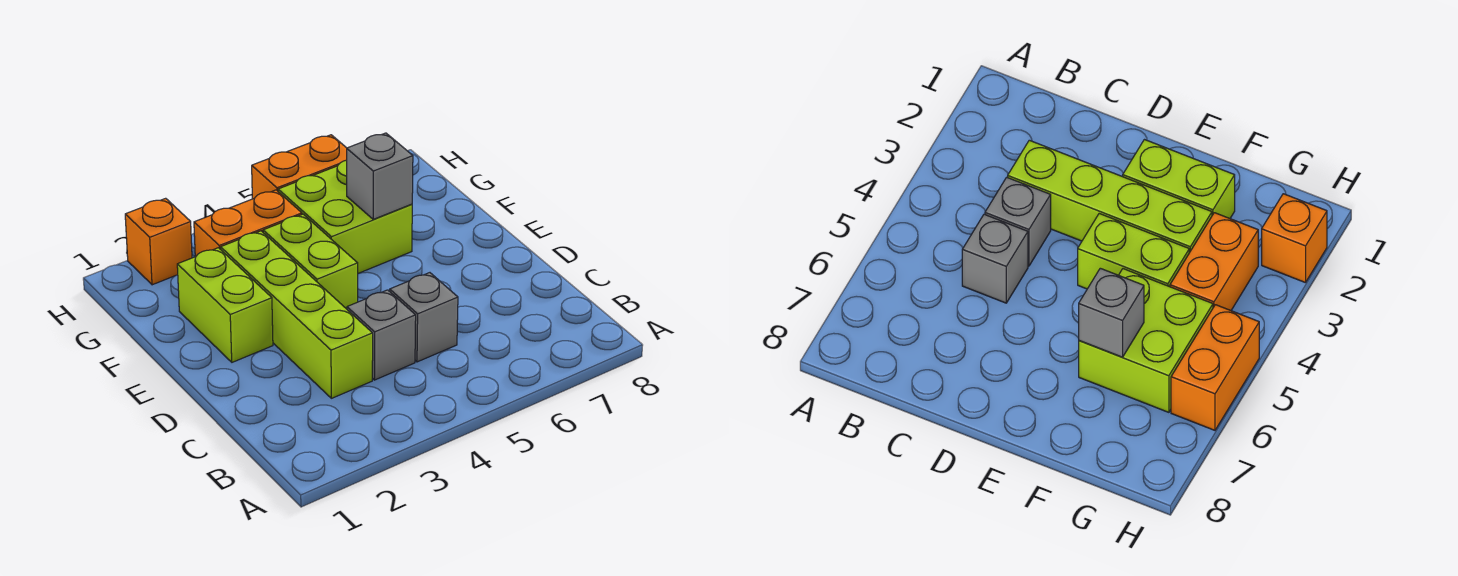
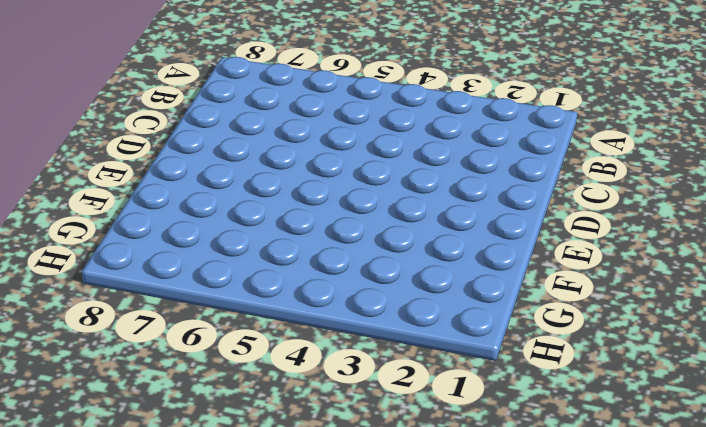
none -> lime 1x4 brick [221,231,373,398]
none -> grey 1x1 brick [347,290,416,380]

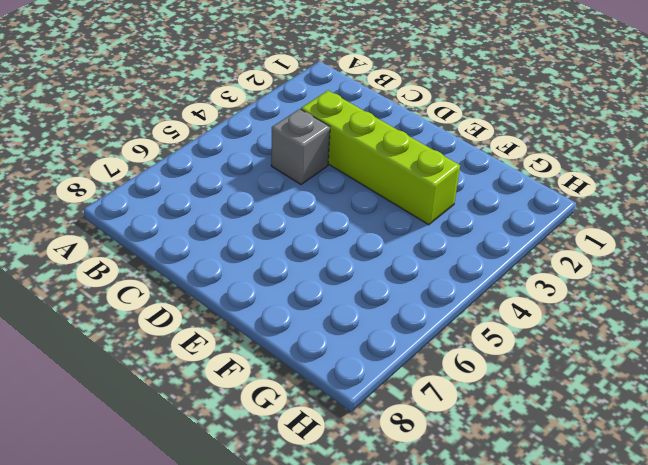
none -> grey 1x1 brick [390,273,458,362]
none -> lime 1x2 brick [177,248,273,362]

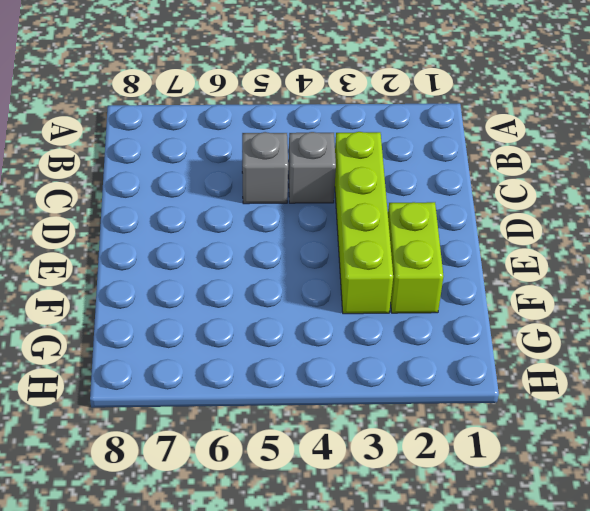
none -> lime 1x2 brick [263,214,358,309]
none -> lime 2x2 brick [278,160,412,274]

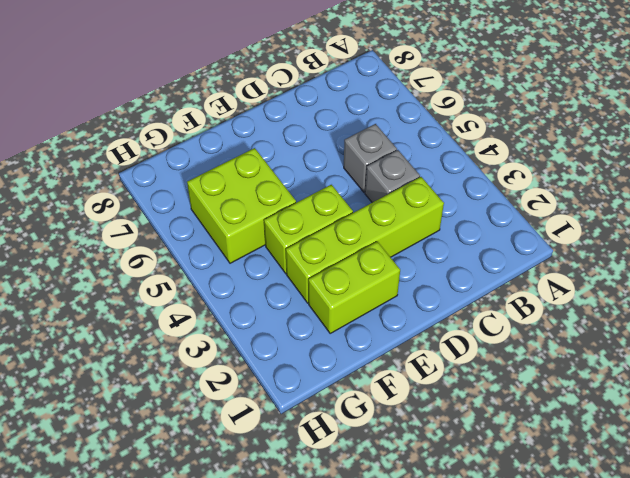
none -> orange 1x2 brick [194,190,302,257]
none -> orange 1x1 brick [125,198,192,285]

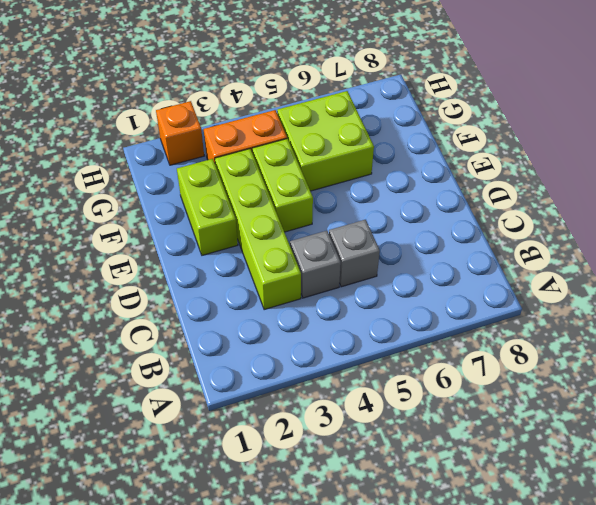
none -> orange 1x2 brick [252,135,347,199]
none -> grey 1x1 brick [347,133,413,219]

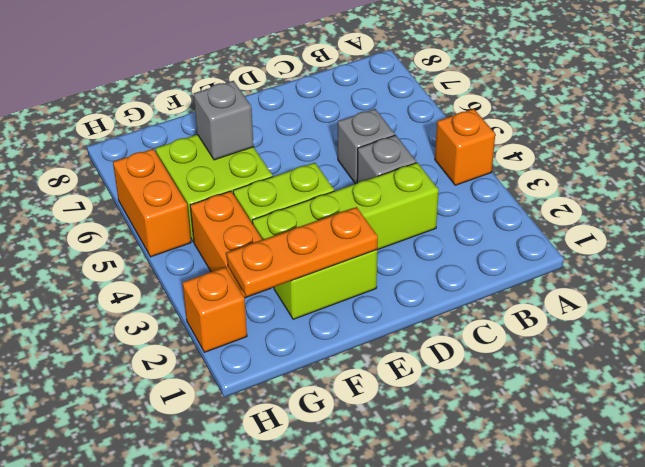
orange 1x1 brick [435,109,495,185] -> none
orange 1x3 plate [227,207,378,297] -> none

